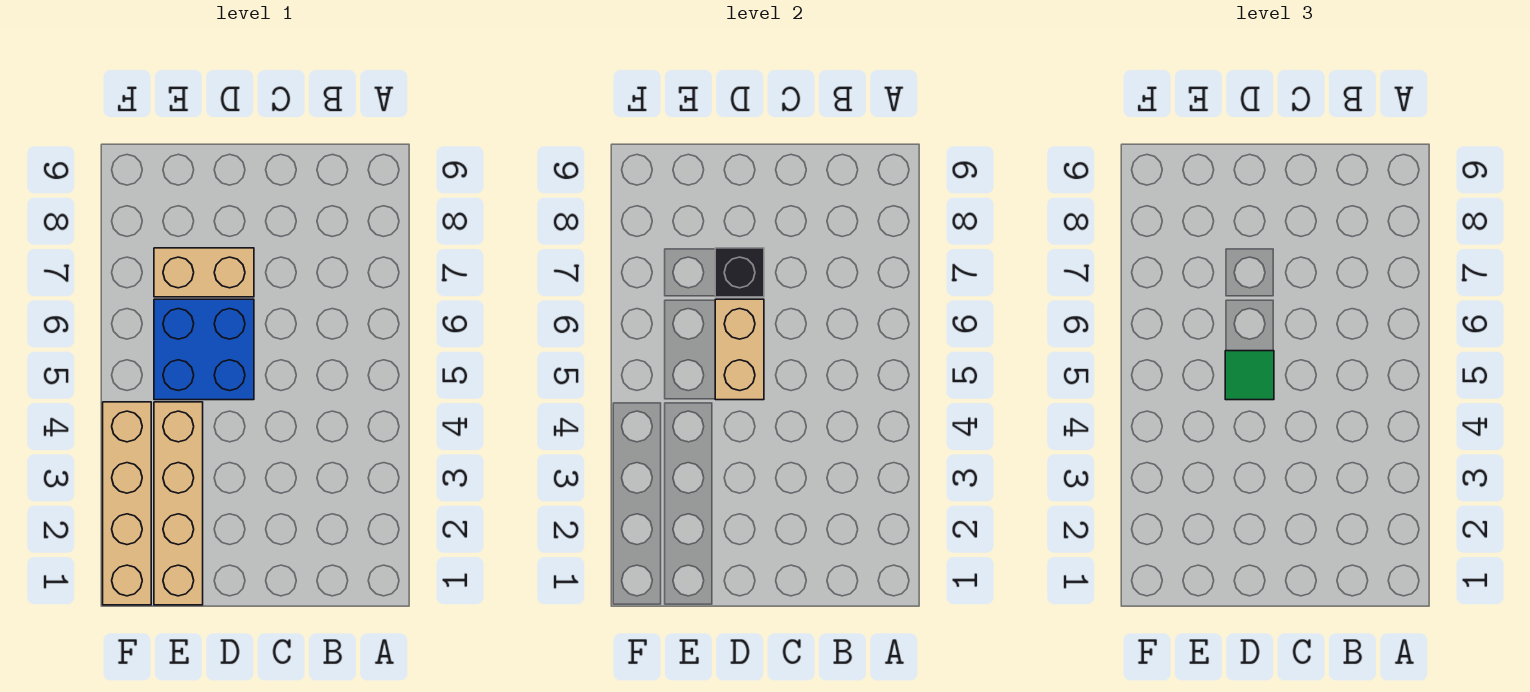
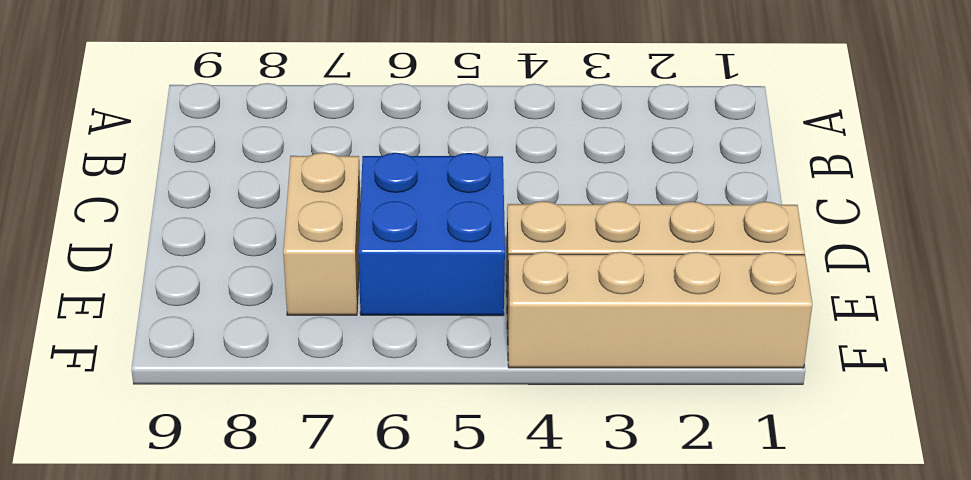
none -> tan 1x2 brick [715,299,764,400]
none -> black 1x1 brick [715,248,764,297]

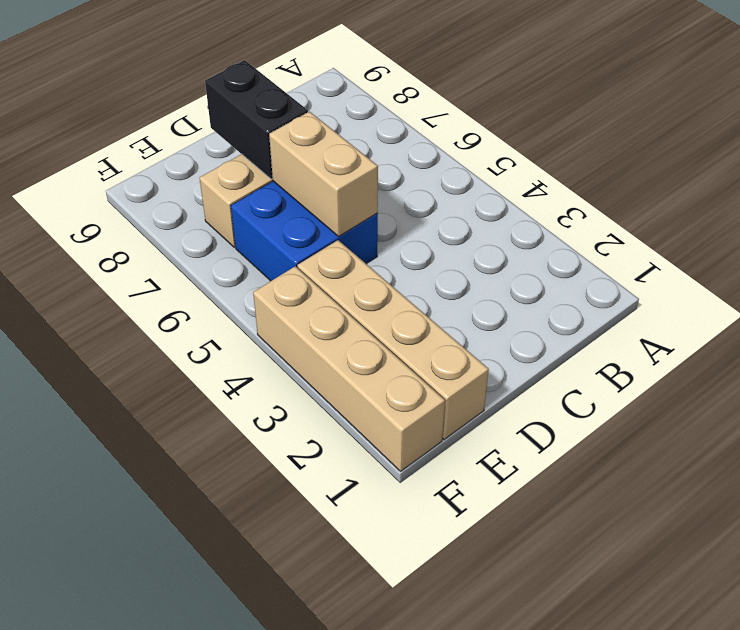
black 1x2 brick [205,60,308,179] -> black 1x1 brick [715,248,764,297]
none -> green 1x1 tile [1225,351,1274,400]

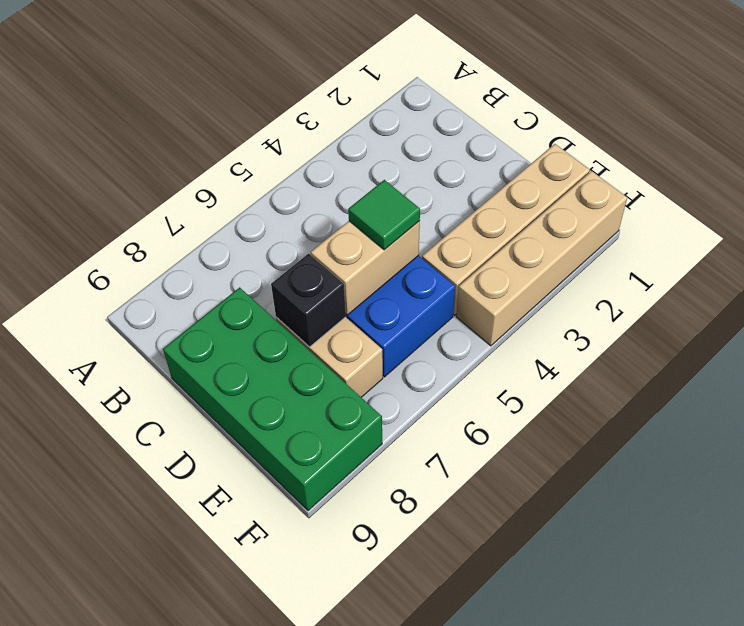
green 2x4 brick [163,287,382,511] -> none

